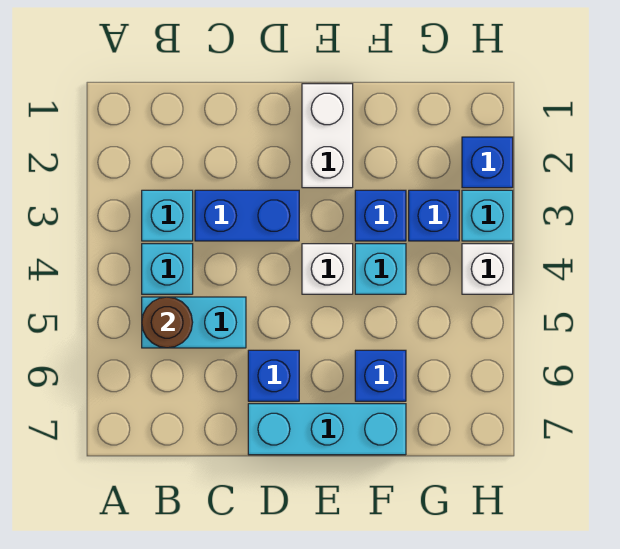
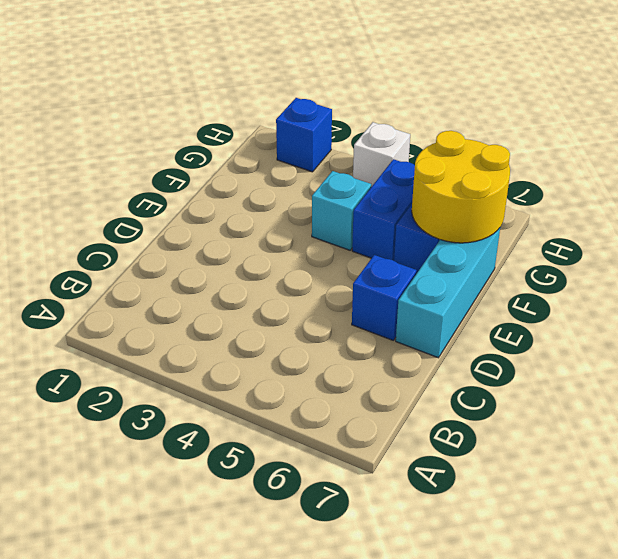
blue 1x2 brick [352,159,415,261] -> blue 1x2 brick moved to [195,190,299,241]
yellow 2x2 round brick [412,131,510,243] -> none
none -> cyan 1x1 brick [142,190,193,241]
none -> cyan 1x1 brick [142,244,193,294]
none -> cyan 1x2 brick [142,297,246,348]

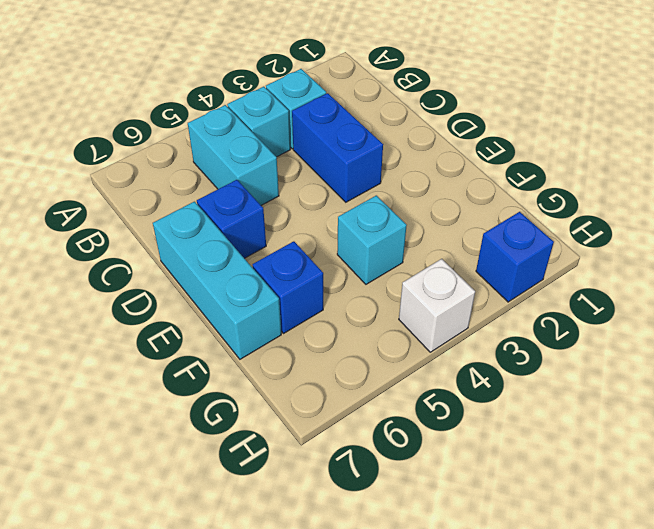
none -> white 1x2 brick [302,84,353,188]
none -> white 1x1 brick [302,244,353,294]
none -> blue 1x1 brick [355,190,406,241]

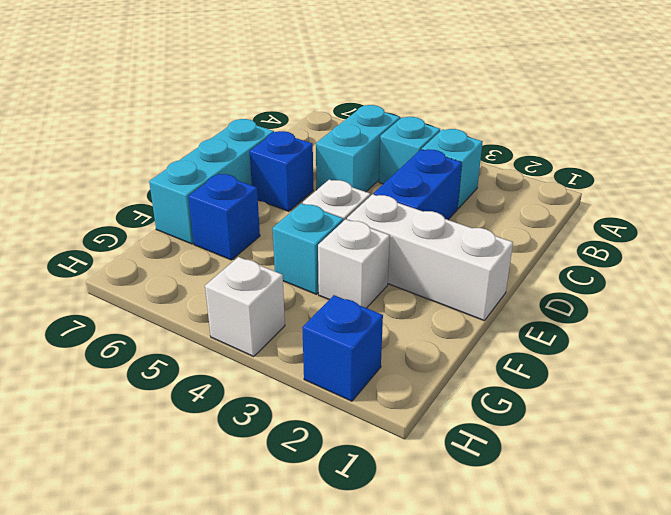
white 1x3 brick [347,194,513,321] -> white 1x2 brick [302,84,353,188]
white 1x1 brick [318,219,390,308] -> blue 1x1 brick [355,190,406,241]
none -> blue 1x1 brick [409,190,459,241]
none -> cyan 1x1 brick [462,190,513,241]
none -> brown 1x1 round brick [142,297,193,348]

